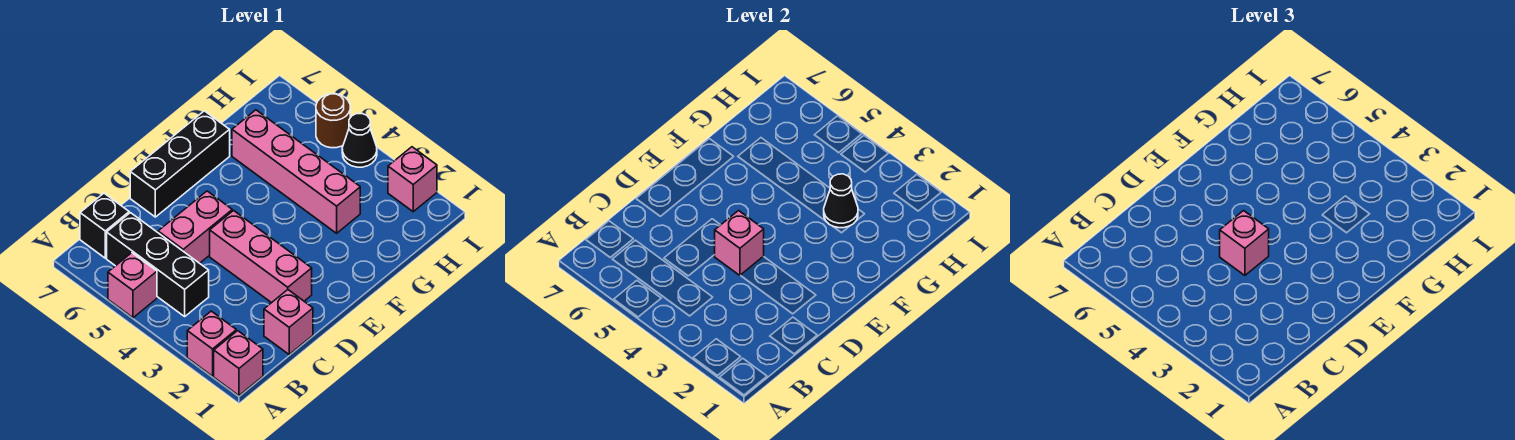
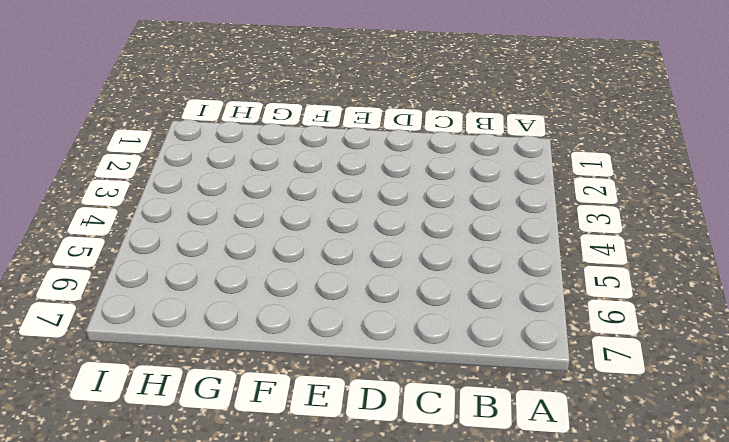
none -> pink 1x1 brick [214,331,263,396]
none -> pink 1x1 brick [187,311,236,376]
none -> pink 1x1 brick [108,253,157,318]

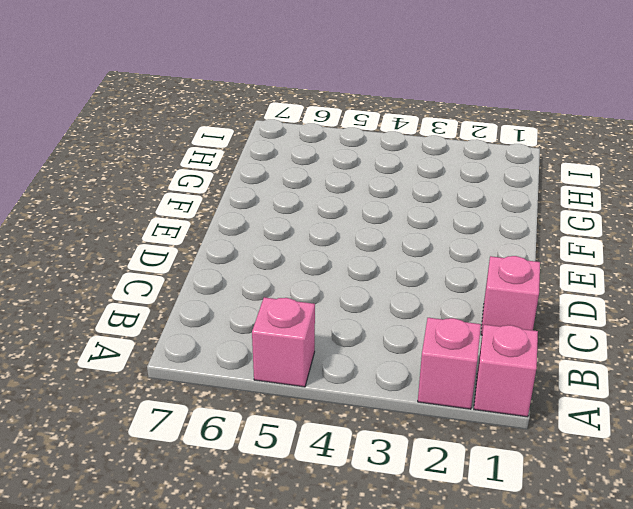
none -> black 1x3 brick [107,213,209,316]
none -> black 1x1 brick [80,193,129,258]
none -> pink 1x2 brick [158,191,232,263]

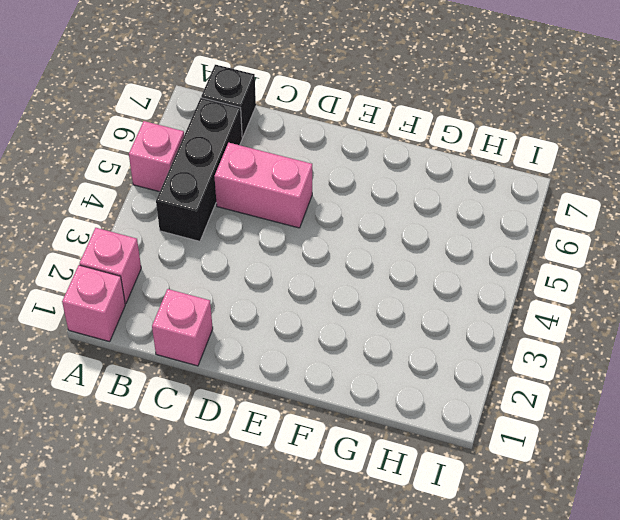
none -> pink 1x3 brick [210,211,312,303]
none -> black 1x3 brick [130,111,230,217]
none -> pink 1x4 brick [232,110,360,233]

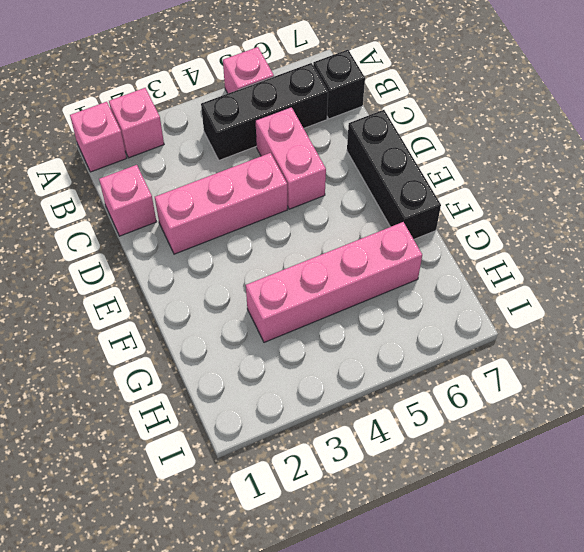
none -> pink 1x1 brick [388,147,437,212]
none -> black 1x1 cone [342,114,377,167]
none -> brown 1x1 round brick [316,94,350,148]

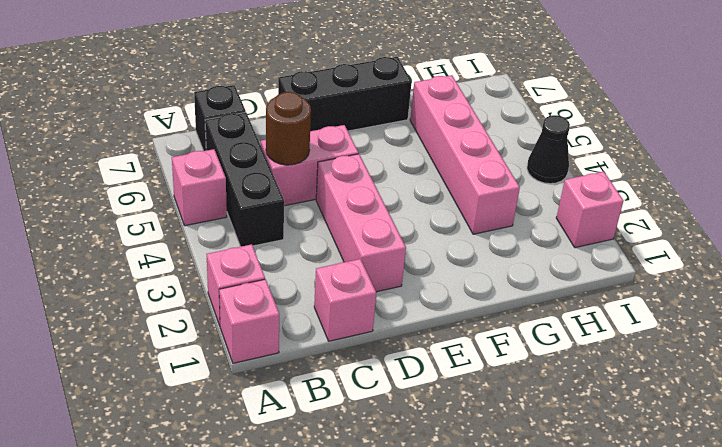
brown 1x1 round brick [266,92,311,165] -> brown 1x1 round brick moved to [316,94,350,148]
none -> pink 1x1 brick [715,211,764,275]
none -> black 1x1 cone [824,174,858,228]
none -> pink 1x1 brick [1220,211,1269,275]

